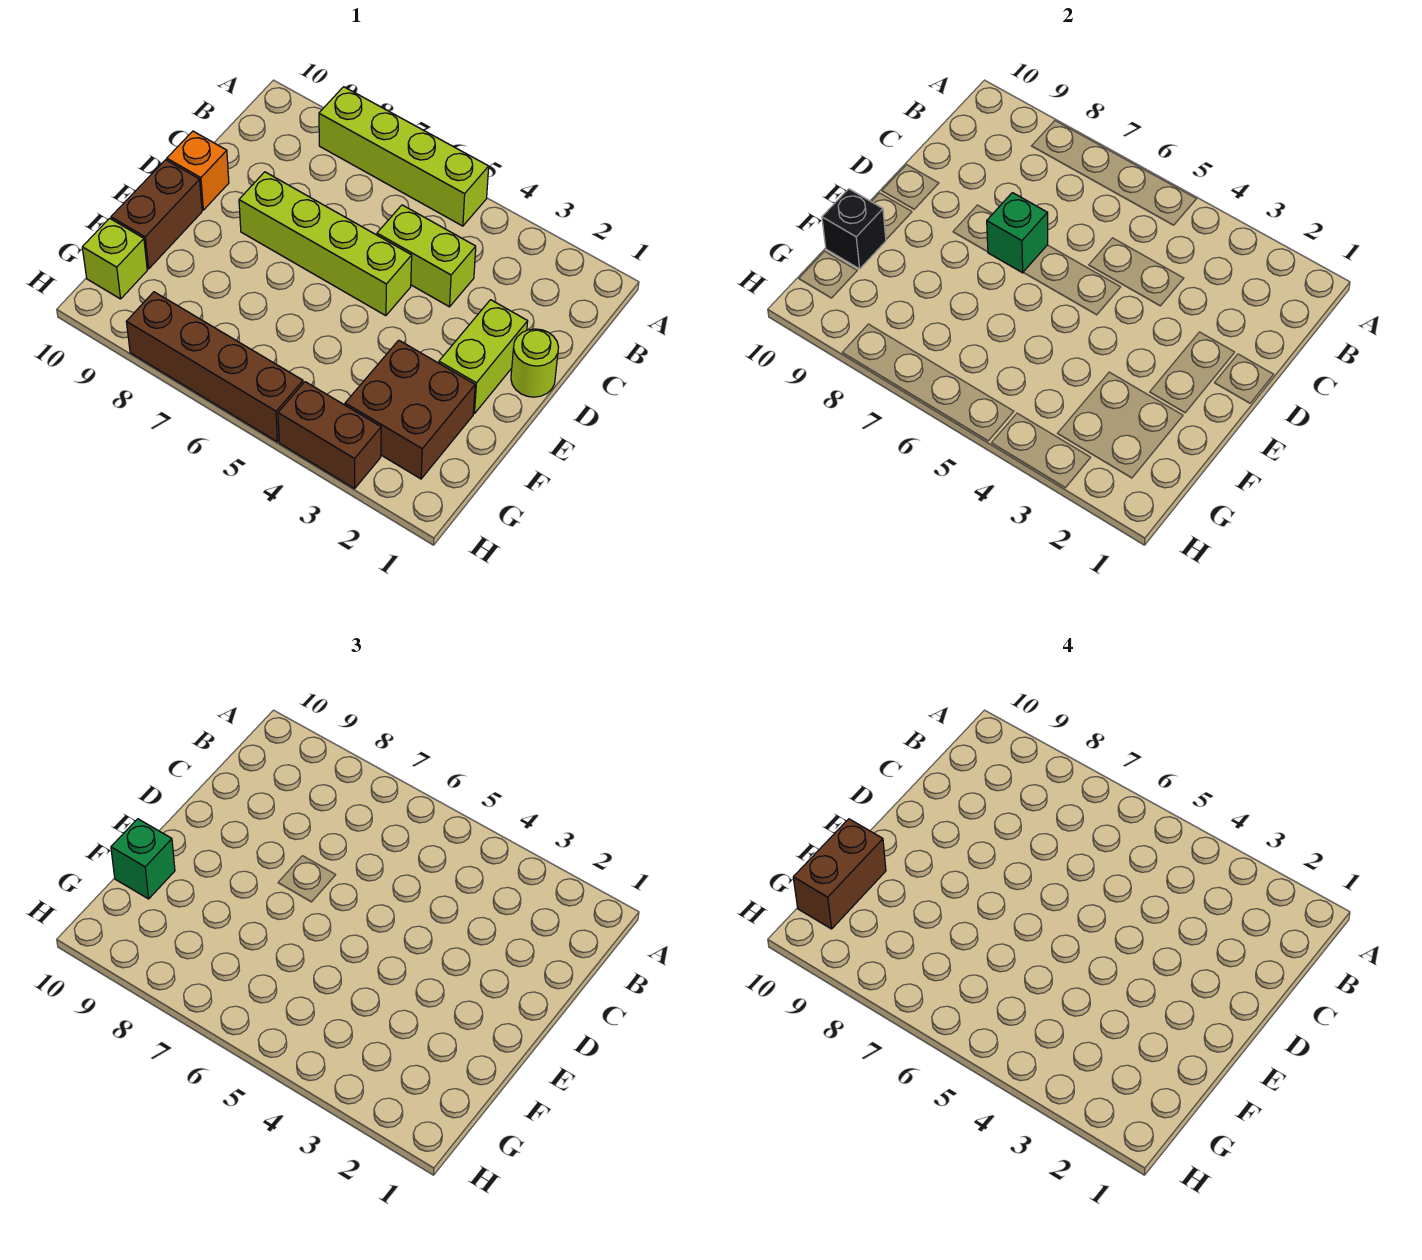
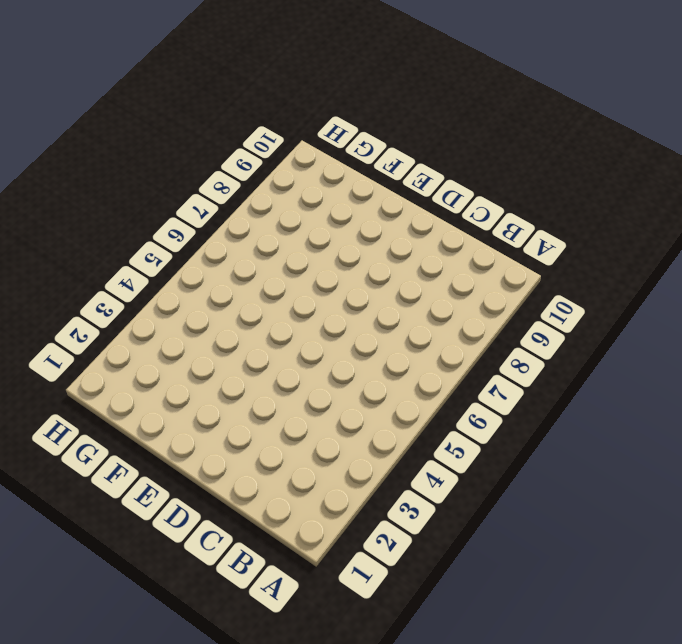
none -> lime 1x4 brick [319,87,489,226]
none -> lime 1x2 brick [377,205,476,307]
none -> lime 1x1 round brick [511,329,559,397]

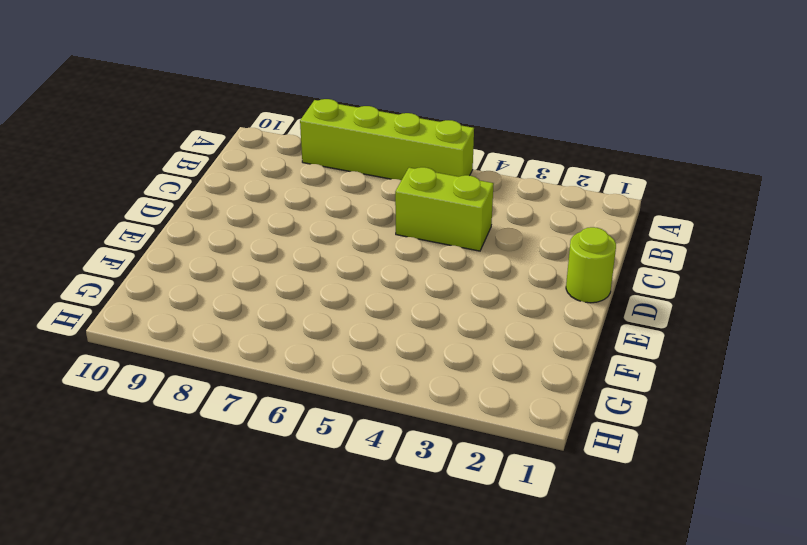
none -> lime 1x2 brick [439,300,528,413]
none -> lime 1x4 brick [239,172,412,316]
none -> orange 1x1 brick [167,131,229,210]

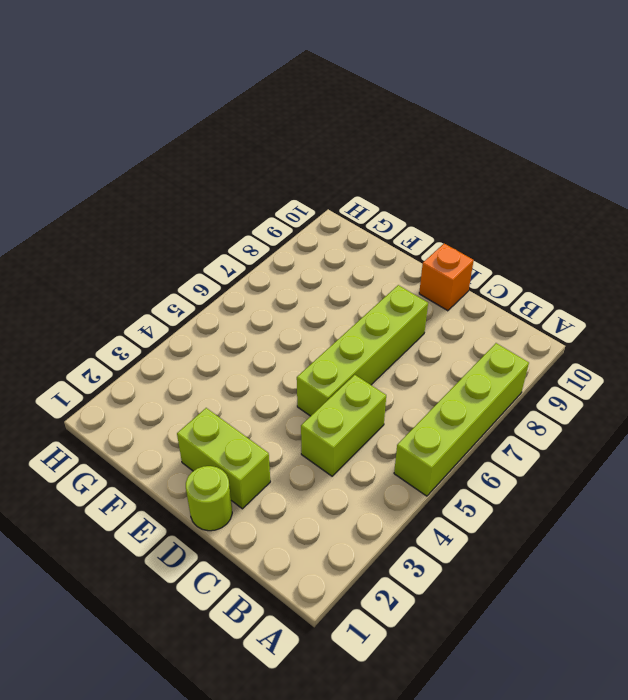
none -> brown 1x2 brick [111,160,202,269]
none -> brown 2x2 brick [345,340,475,479]
none -> lime 1x1 brick [82,218,147,299]

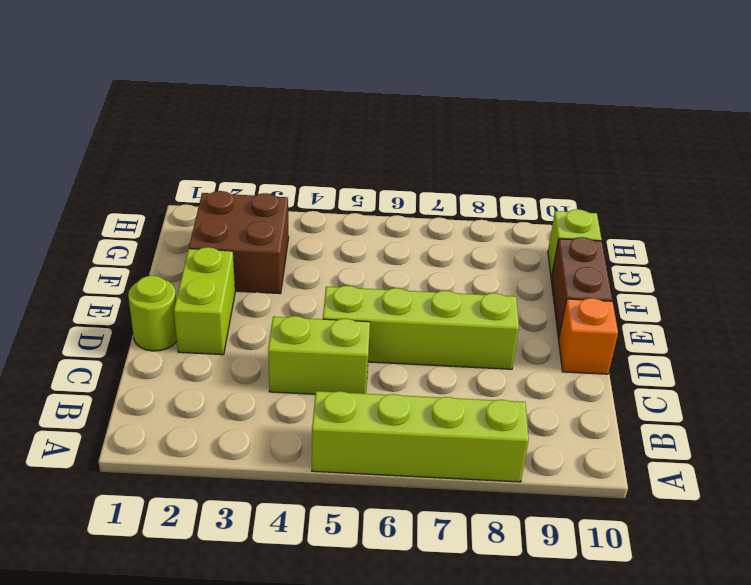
none -> brown 1x2 brick [278,382,381,489]
none -> brown 1x4 brick [126,292,303,442]
none -> green 1x1 brick [987,193,1048,273]

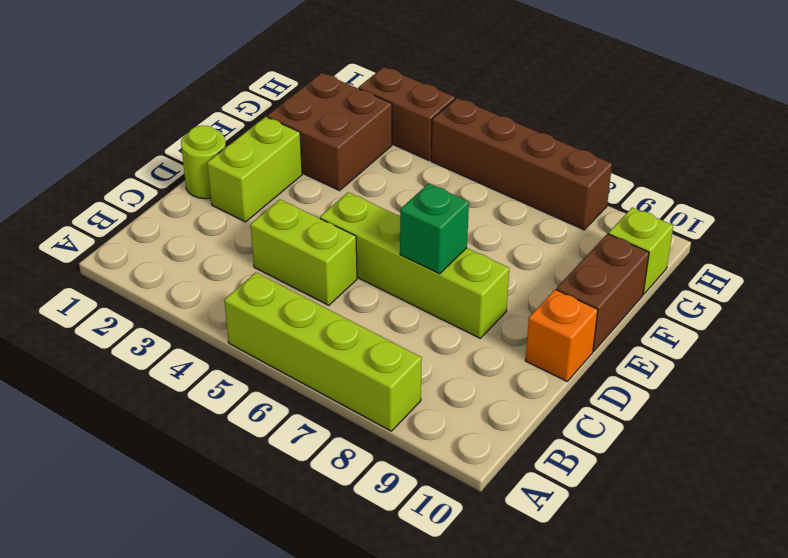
none -> black 1x1 brick [822,189,886,269]
none -> green 1x1 brick [111,819,175,899]
none -> brown 1x2 brick [793,819,886,929]

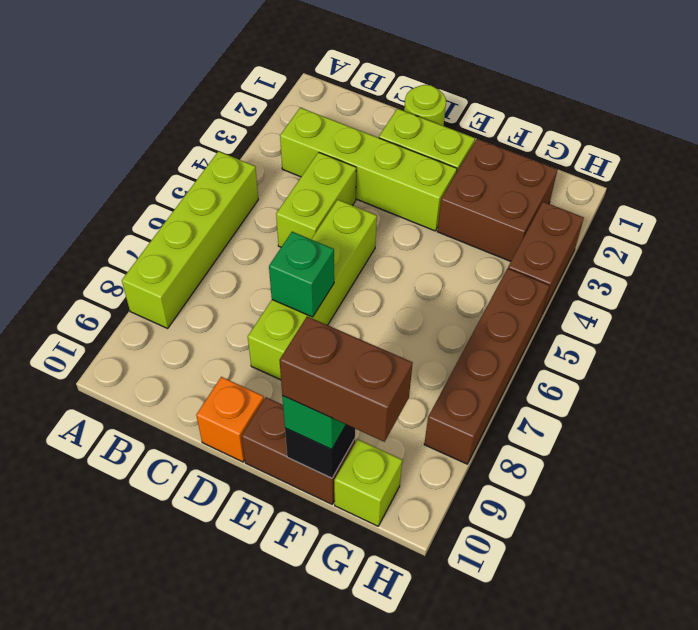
lime 1x4 brick [280,108,457,231] -> none

